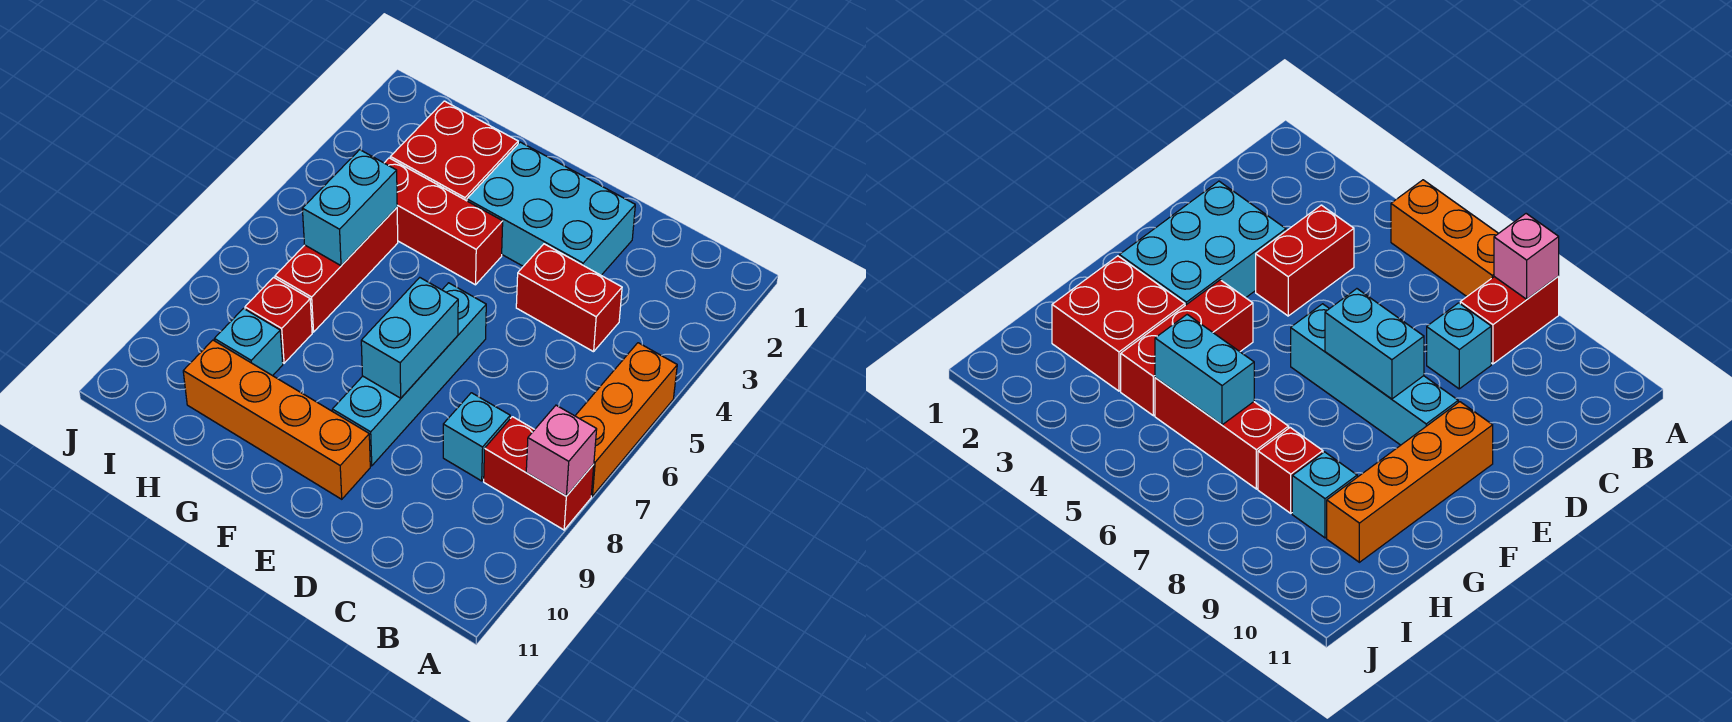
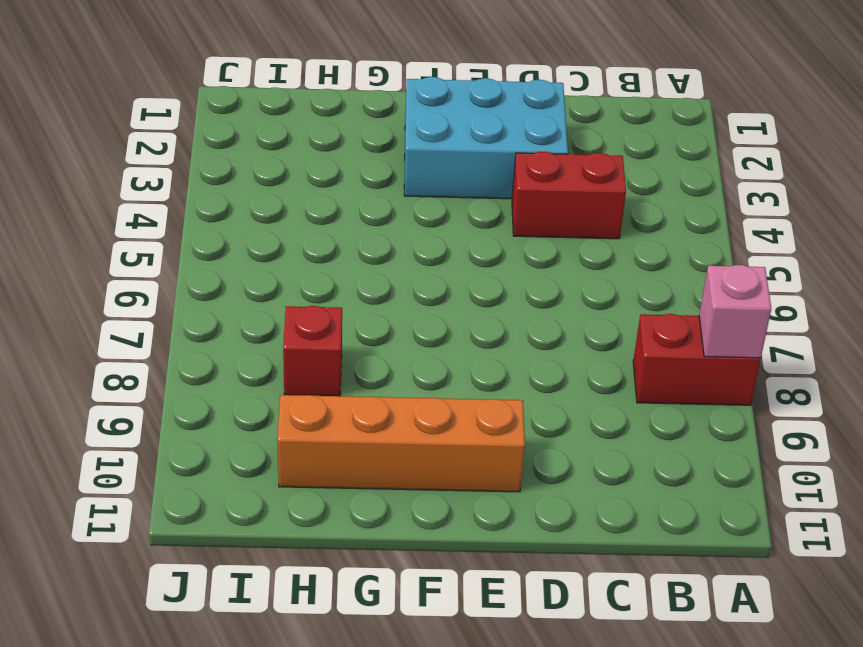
none -> orange 1x3 brick [575,343,677,496]
none -> cyan 1x1 brick [443,393,510,481]
none -> cyan 1x4 brick [332,283,486,466]

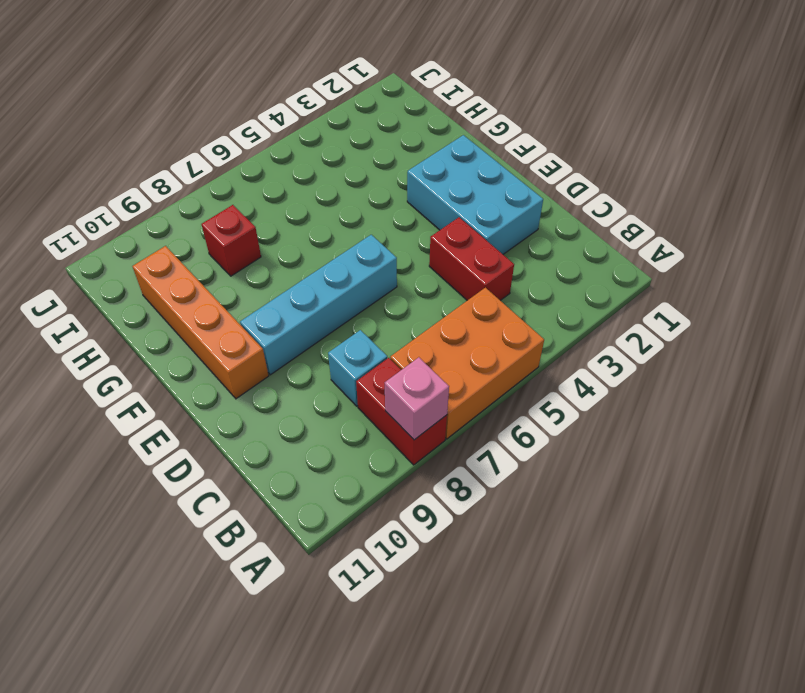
orange 2x3 brick [390,287,544,439] -> orange 1x3 brick [575,343,677,496]
none -> red 1x3 brick [385,158,503,285]
none -> red 2x2 brick [390,101,518,201]
none -> red 1x3 brick [275,208,398,332]

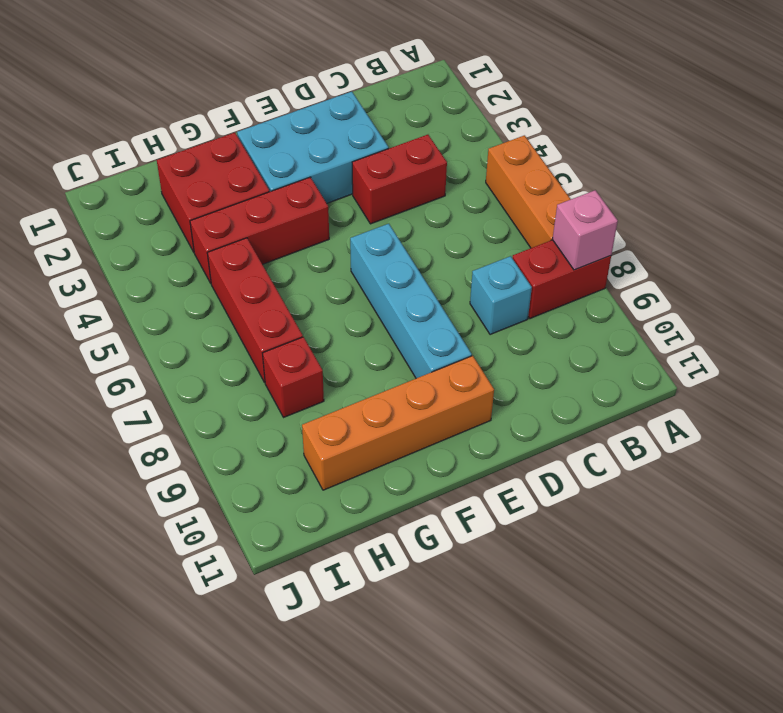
none -> cyan 1x1 brick [214,309,283,376]
none -> cyan 1x2 brick [361,278,458,398]
none -> cyan 1x2 brick [302,150,397,266]

